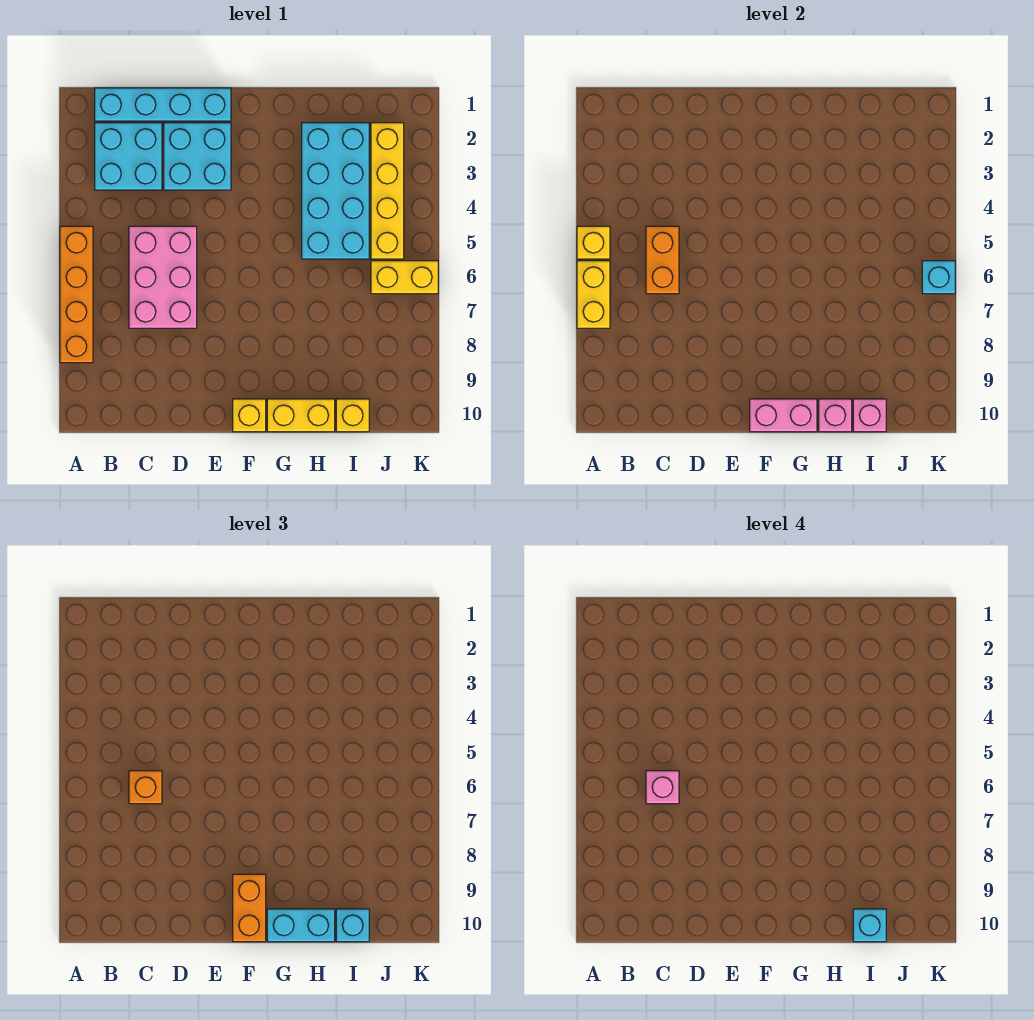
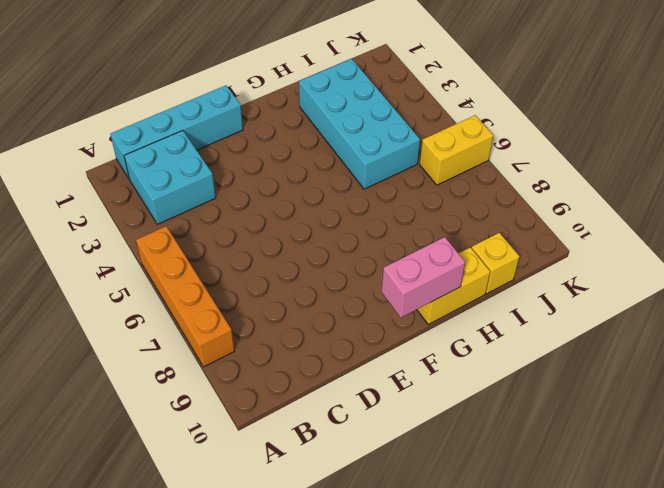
none -> pink 2x3 brick [129,226,197,328]
none -> cyan 2x2 brick [164,123,231,190]
none -> yellow 1x1 brick [233,399,266,432]

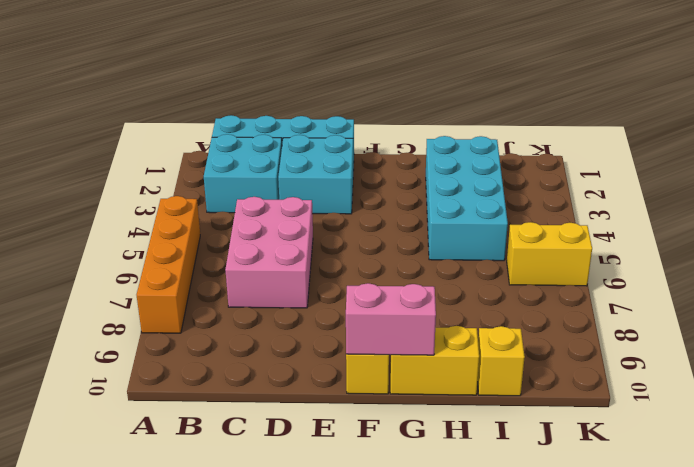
none -> yellow 1x4 brick [371,123,404,259]
none -> yellow 1x1 brick [577,226,610,259]
none -> yellow 1x2 brick [577,261,610,328]

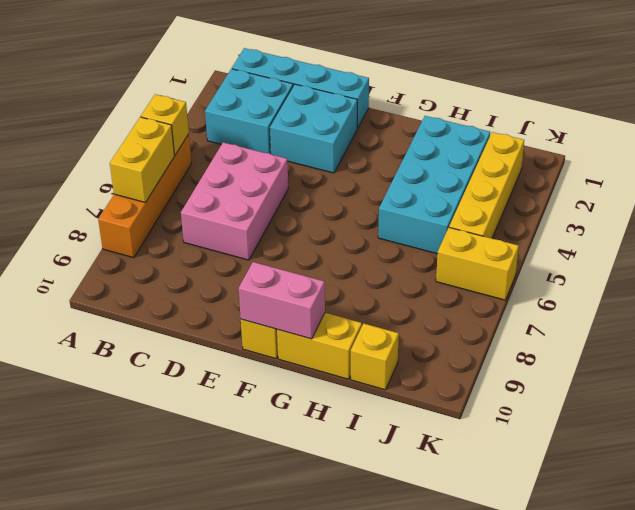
none -> orange 1x2 brick [646,226,679,294]
none -> pink 1x1 brick [819,399,852,432]
none -> pink 1x1 brick [853,399,886,432]

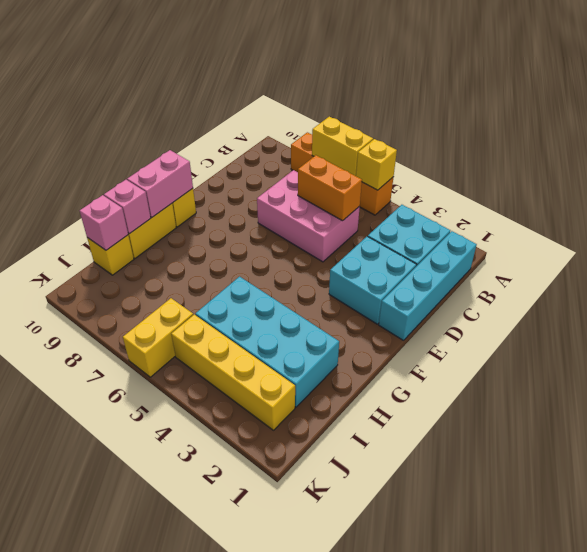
none -> cyan 1x1 brick [922,261,955,294]
none -> orange 1x1 brick [129,771,162,804]
none -> orange 1x2 brick [233,874,266,942]

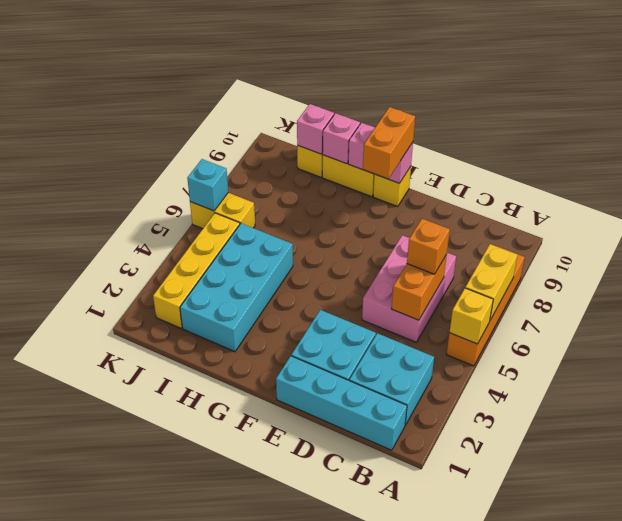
none -> cyan 1x2 brick [267,909,335,942]
none -> cyan 1x1 brick [336,909,369,942]
none -> pink 1x1 brick [646,771,679,804]

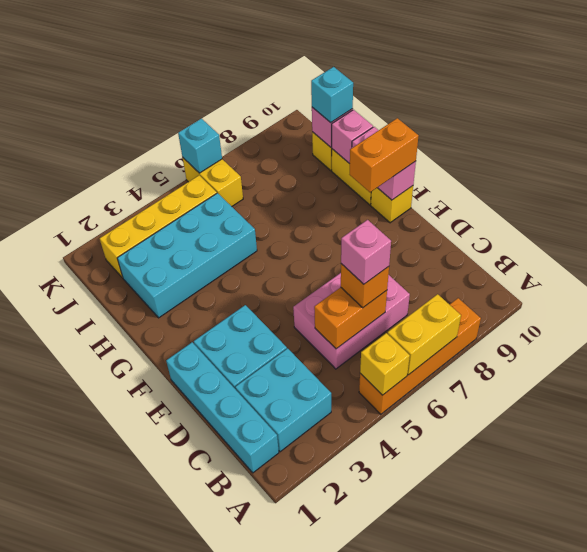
none -> cyan 1x2 brick [267,909,335,942]
none -> cyan 1x1 brick [853,909,886,942]

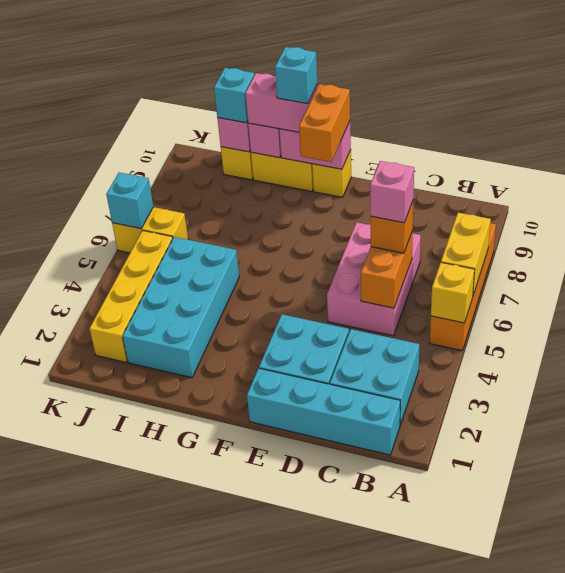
pink 1x2 brick [245,73,318,132] -> cyan 1x2 brick [267,909,335,942]
cyan 1x1 brick [275,47,317,104] -> cyan 1x1 brick moved to [853,909,886,942]

